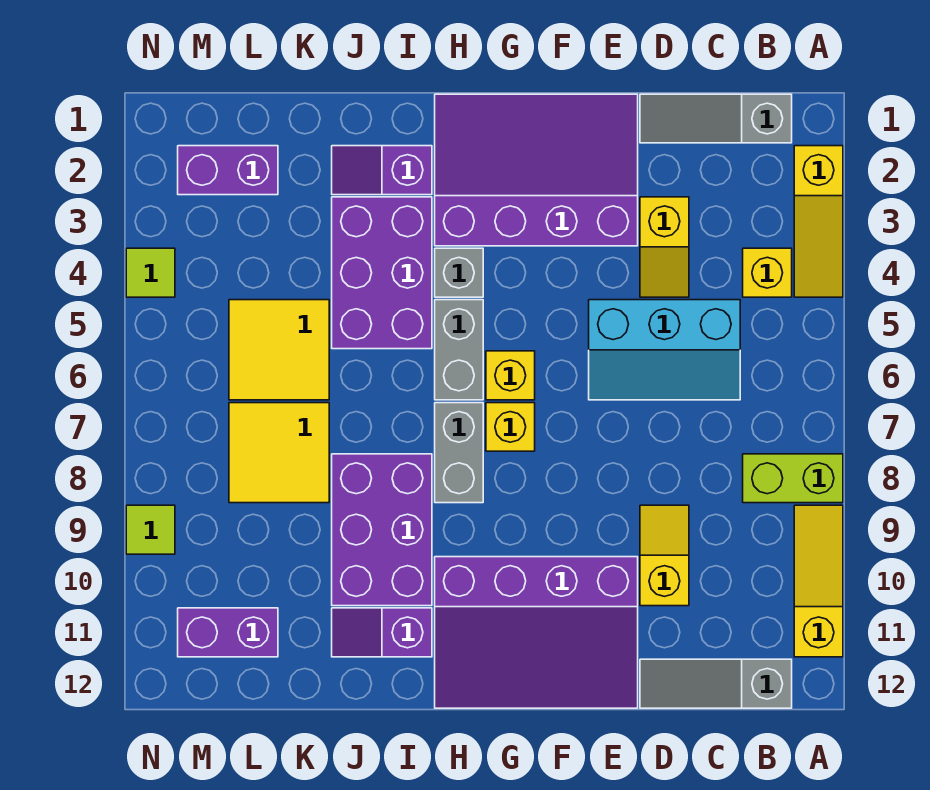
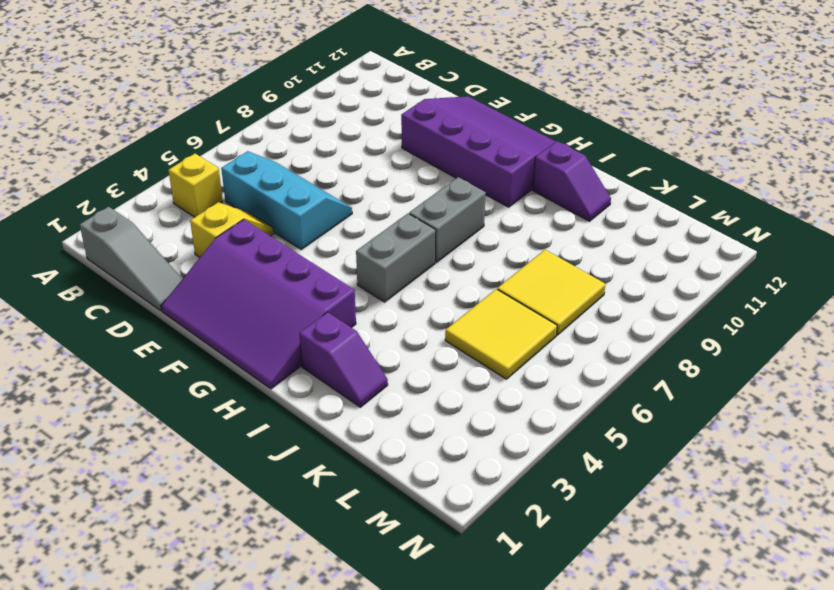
none -> yellow 1x3 slope [794,146,843,297]
none -> lime 1x2 brick [743,454,843,503]
none -> yellow 1x3 slope [794,505,843,657]

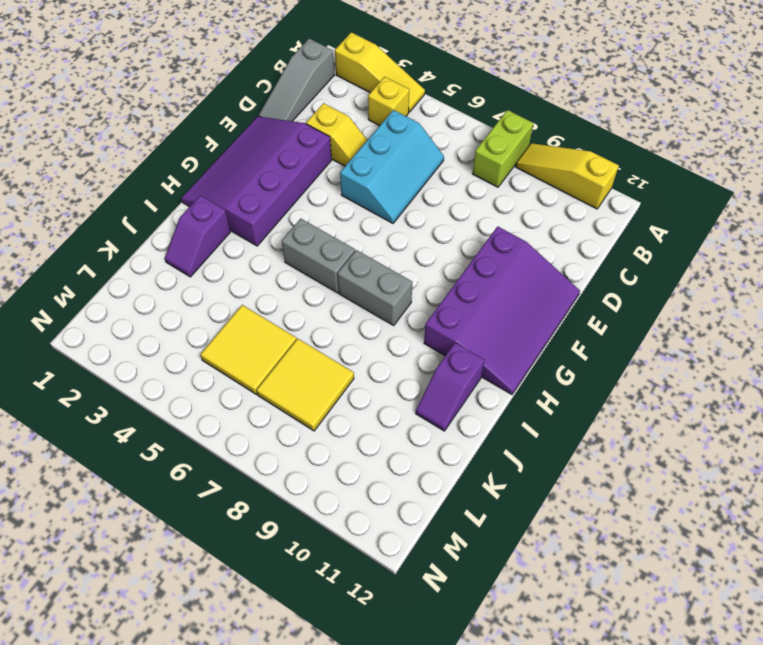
none -> grey 1x3 slope [640,659,792,708]
none -> yellow 1x2 slope [640,505,689,606]
none -> yellow 1x1 brick [486,351,535,400]

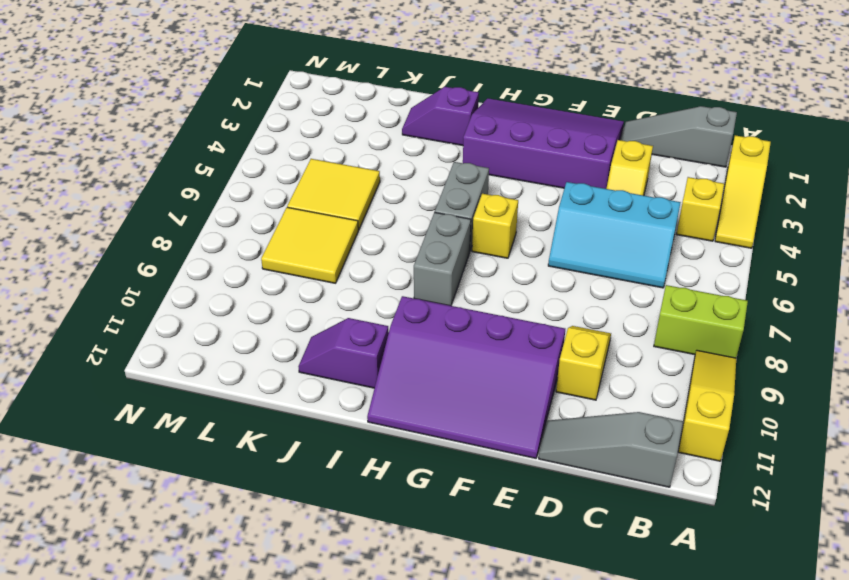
none -> yellow 1x1 brick [486,403,535,451]
none -> grey 1x1 brick [435,248,483,297]
none -> purple 2x3 brick [332,197,432,349]

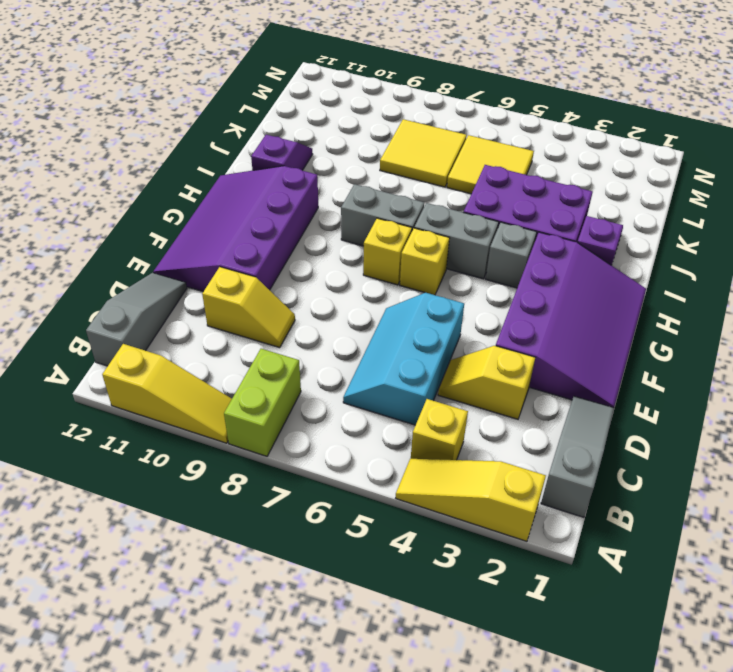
none -> purple 2x3 brick [332,454,432,606]
none -> purple 1x2 brick [178,146,278,195]
none -> purple 1x2 brick [178,608,278,657]

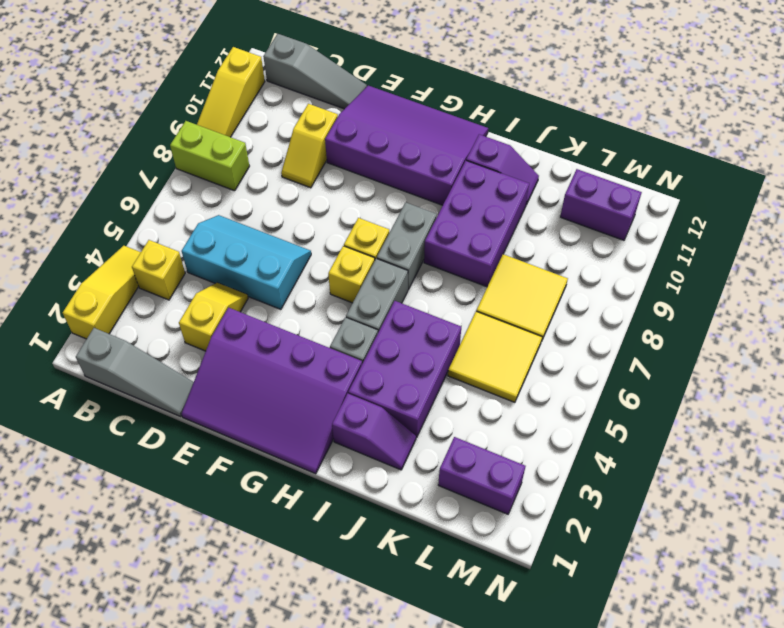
none -> lime 1x1 tile [126,248,175,297]
none -> lime 1x1 tile [126,505,175,554]

